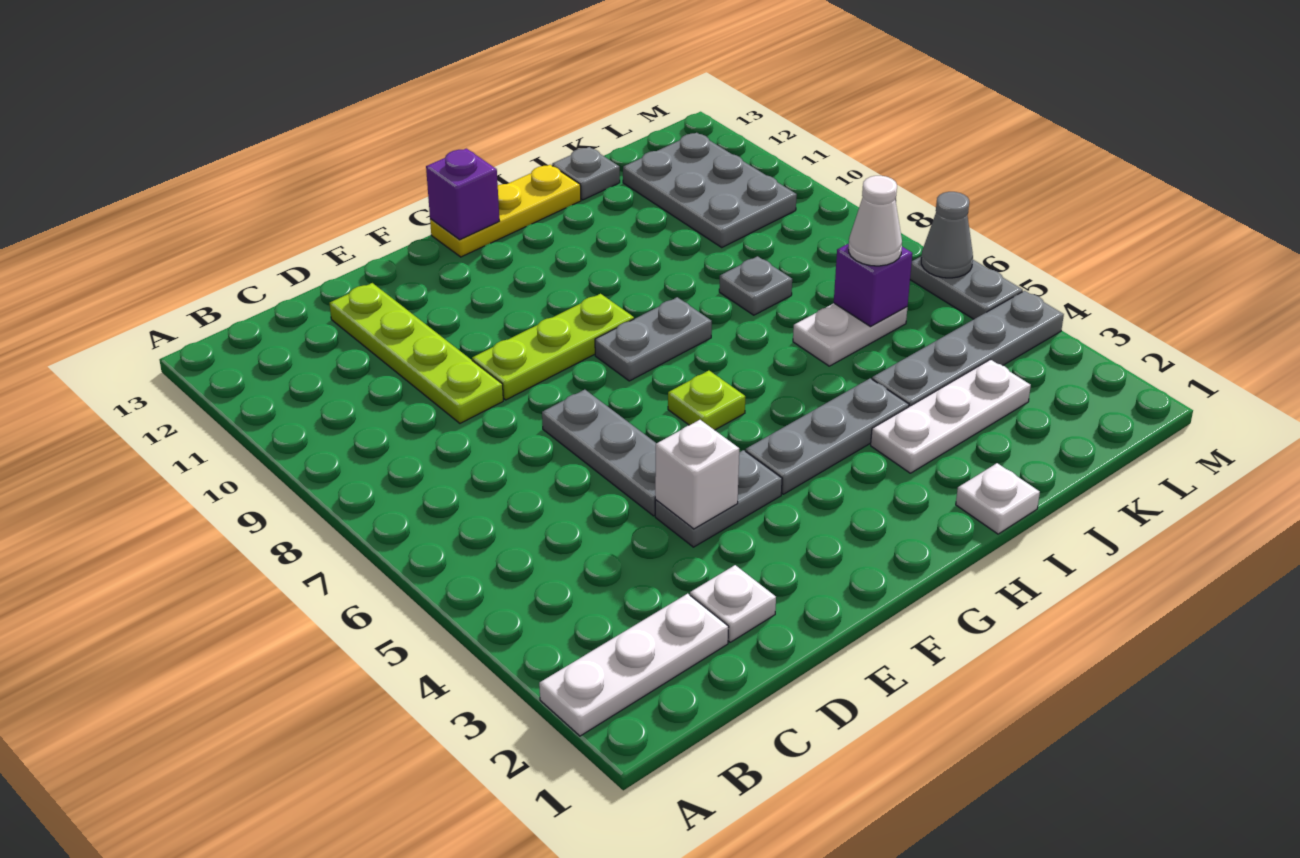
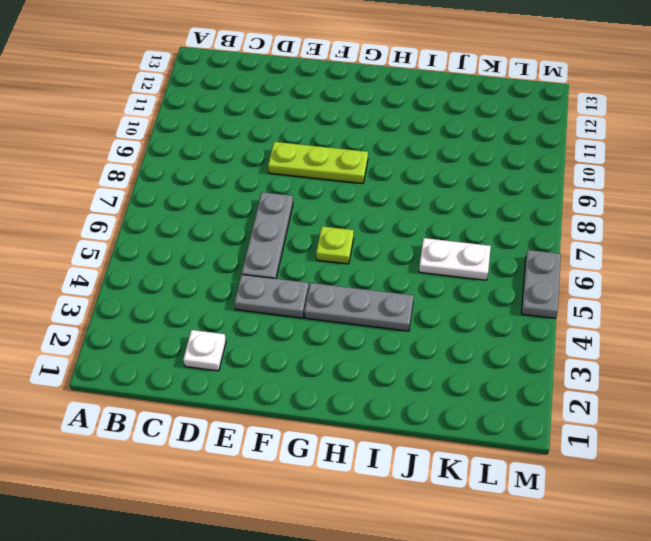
none -> white 1x3 plate [539,594,729,736]
none -> lime 1x4 plate [329,283,503,423]
none -> grey 1x2 plate [595,297,712,381]

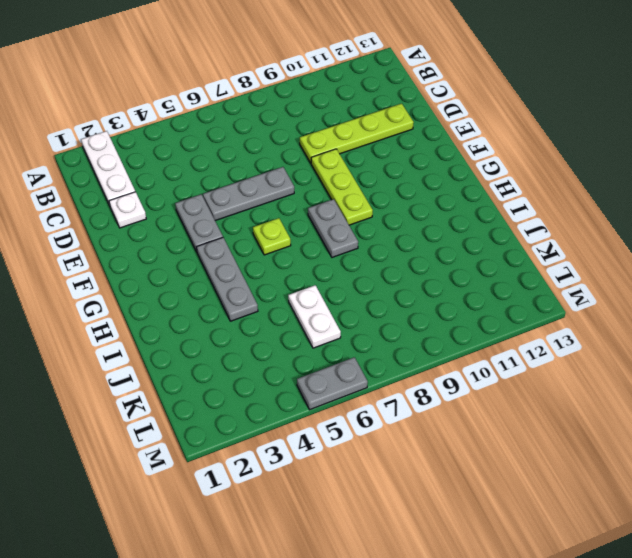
none -> yellow 1x3 plate [430,165,581,257]
none -> white 1x1 plate [956,463,1040,534]
none -> white 1x3 plate [871,360,1031,473]

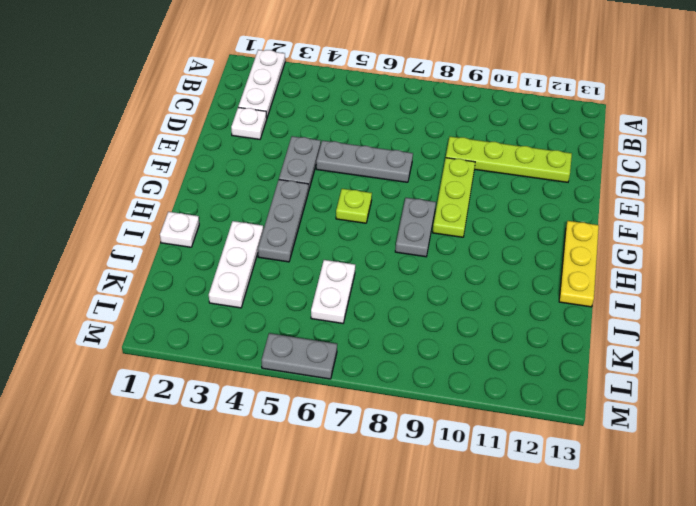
none -> grey 1x4 plate [872,291,1064,407]
none -> grey 1x1 plate [719,256,792,315]
none -> grey 1x1 plate [552,147,620,200]

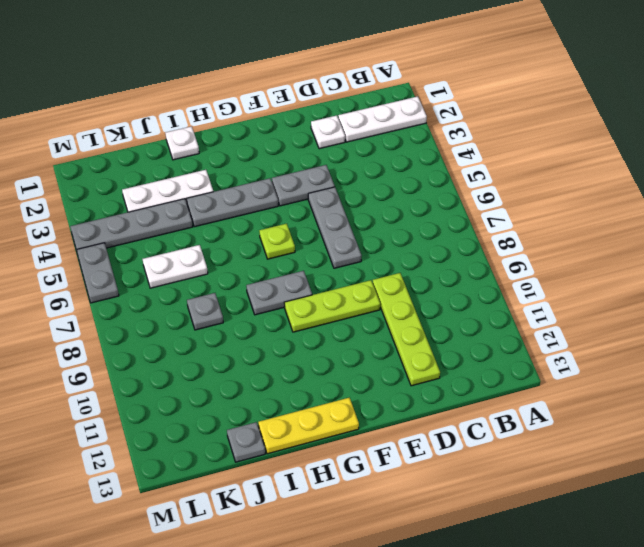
none -> grey 2x3 plate [623,133,797,247]
none -> white 1x1 brick [655,420,739,529]
none -> purple 1x1 brick [426,149,499,240]

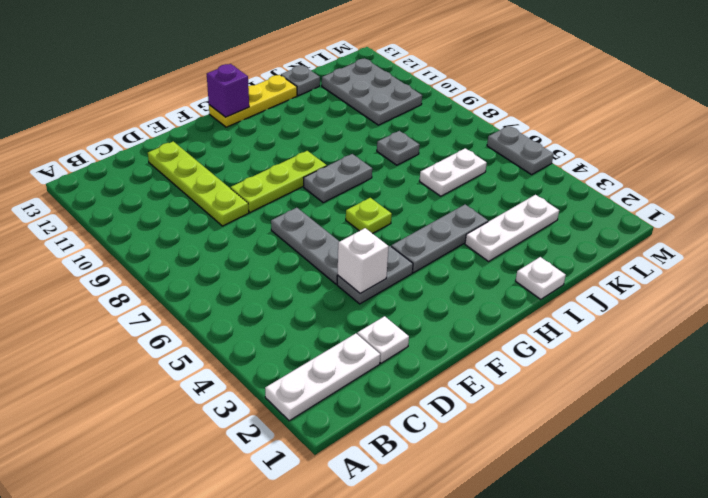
none -> grey 1x4 plate [872,291,1064,407]
none -> purple 1x1 brick [834,244,912,327]
none -> grey 1x1 cone [921,192,973,278]

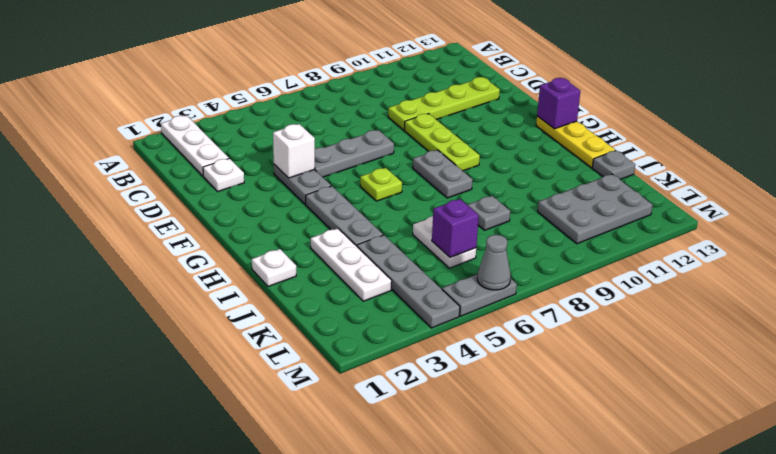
none -> white 1x1 cone [849,176,902,266]

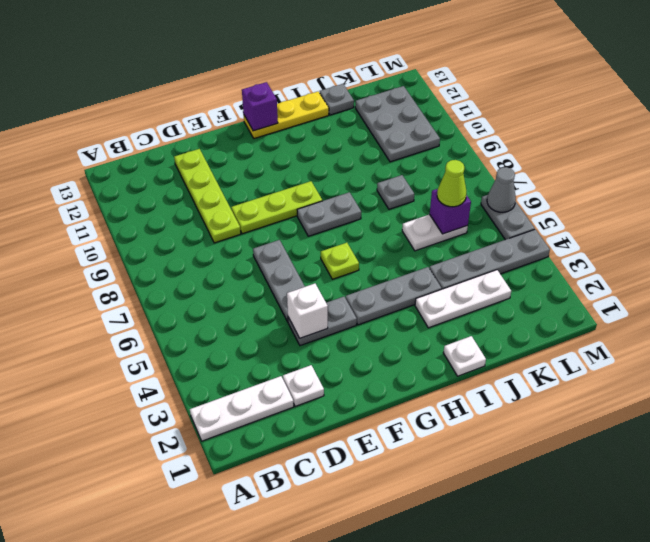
lime 1x1 cone [437,160,466,207] -> white 1x1 cone [849,176,902,266]

